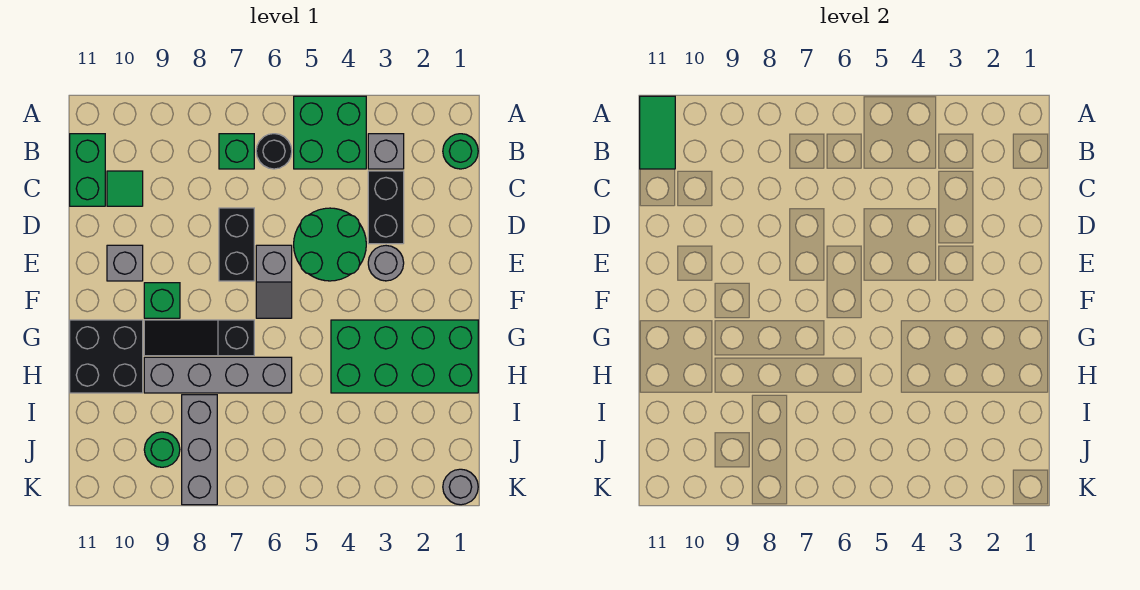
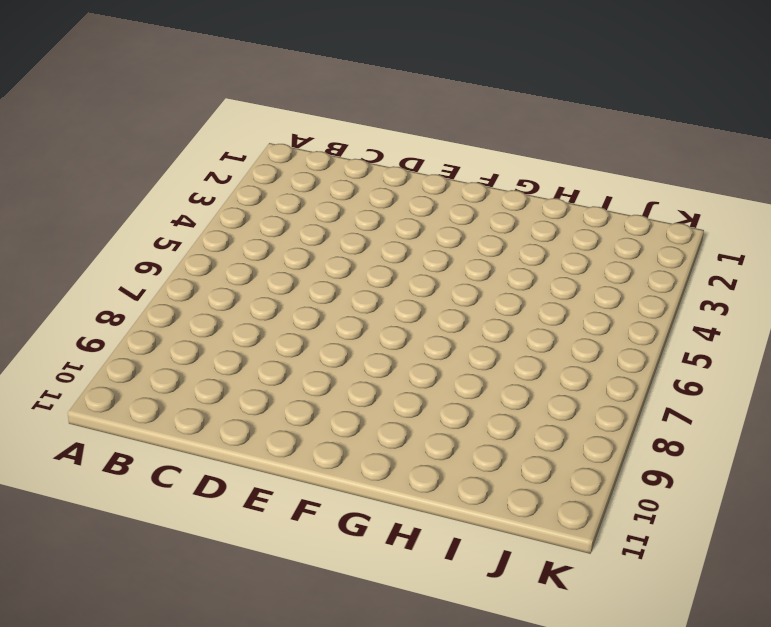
none -> green 2x2 brick [294,96,366,169]
none -> green 1x1 round brick [443,134,478,169]
none -> grey 1x1 brick [368,134,404,169]

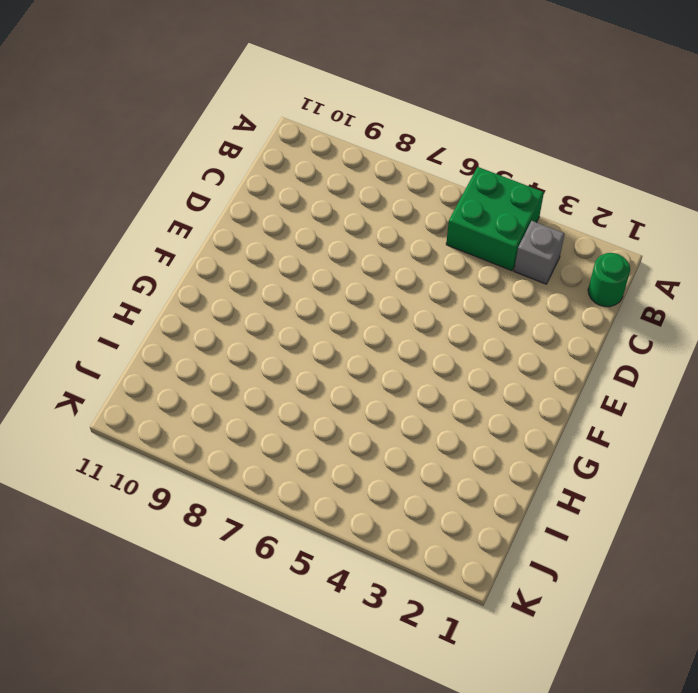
none -> black 1x1 round brick [256,134,292,169]
none -> green 1x1 brick [219,134,254,169]
none -> green 1x2 brick [70,134,105,206]

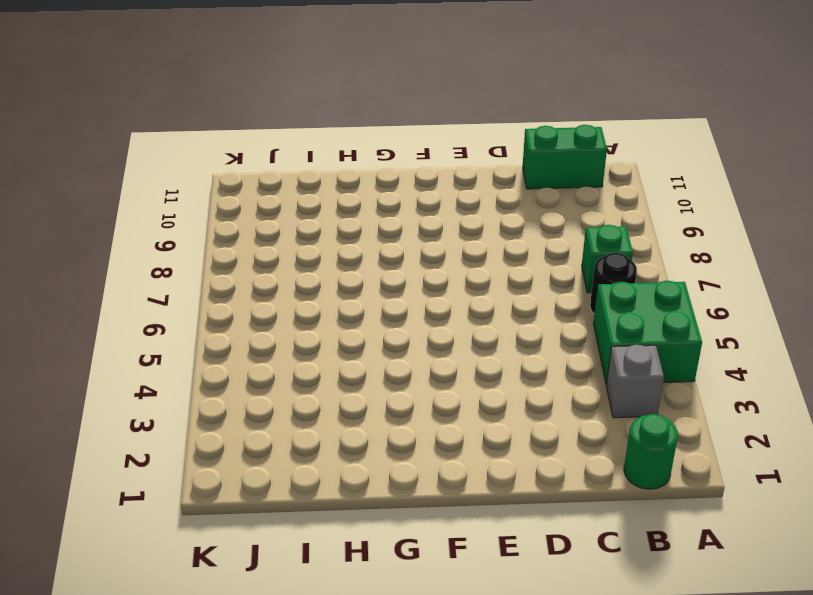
none -> black 1x2 brick [368,171,404,244]
none -> green 1x1 tile [107,171,143,206]
none -> green 2x2 round brick [294,208,366,281]

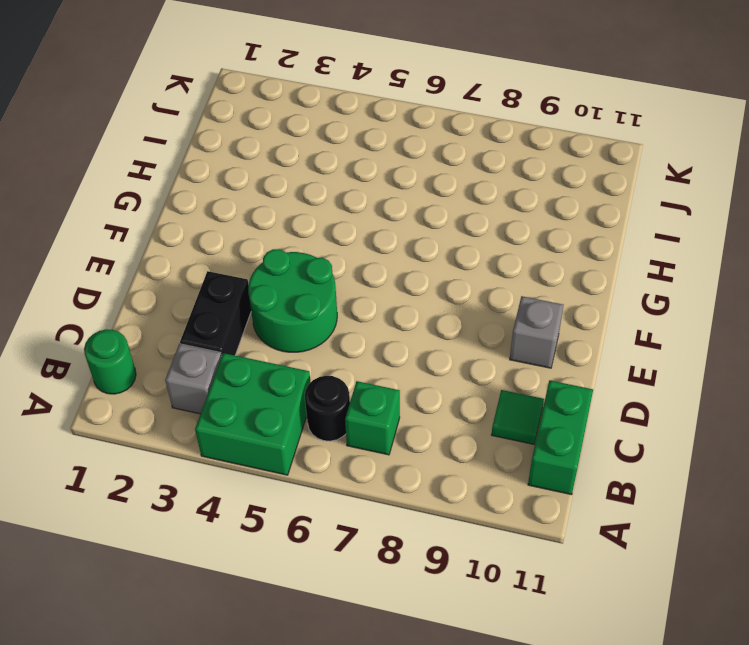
none -> black 1x2 brick [219,208,254,281]
none -> grey 1x1 round brick [368,246,404,281]
none -> grey 1x2 slope [256,245,292,318]

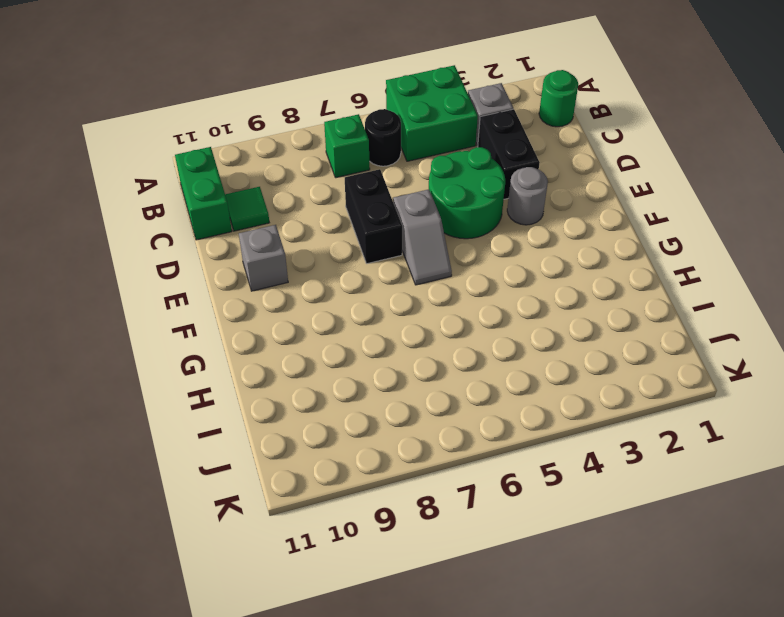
none -> green 1x1 brick [144,283,180,318]
none -> green 2x4 brick [331,320,478,393]
none -> black 1x3 slope [144,320,254,356]

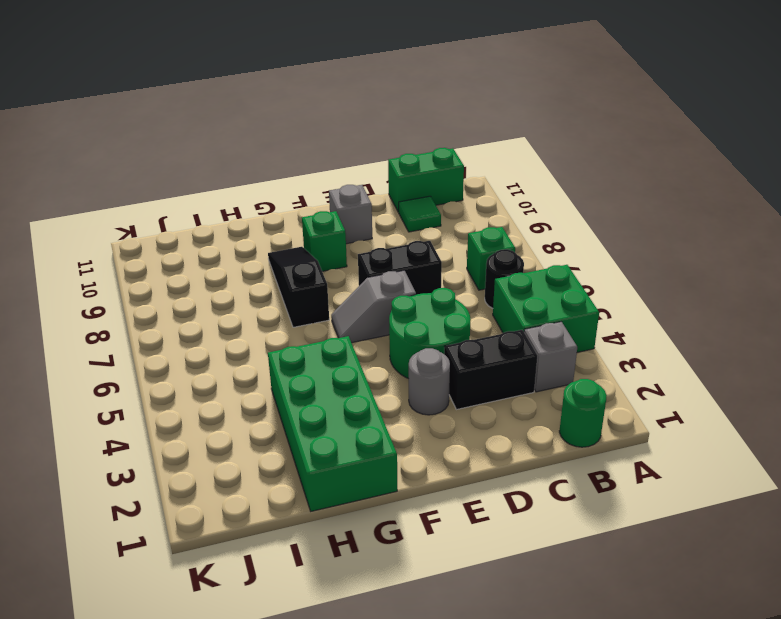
none -> black 2x2 brick [70,320,143,393]
none -> grey 1x4 brick [144,357,292,393]
none -> grey 1x3 brick [182,395,217,505]

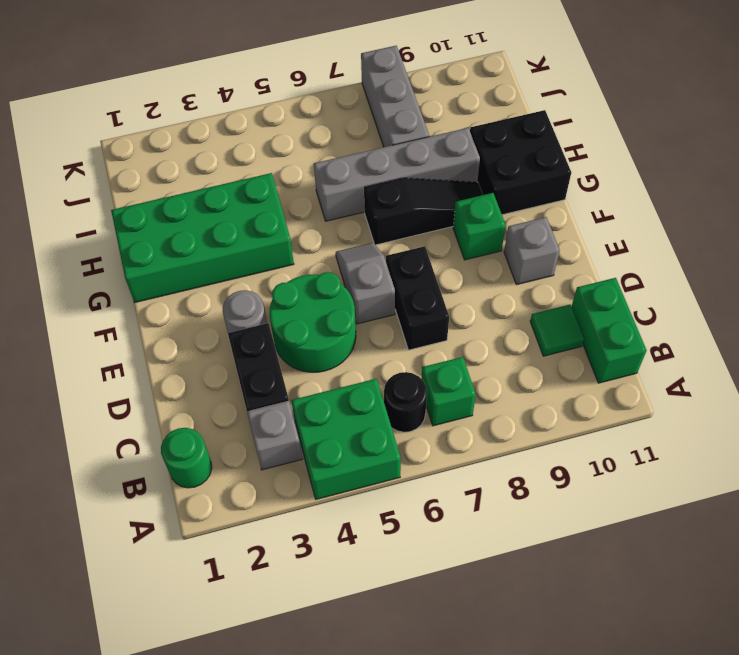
none -> green 1x1 round brick [144,432,180,467]
none -> grey 1x1 round brick [443,469,478,505]
none -> green 1x2 tile [640,96,675,169]

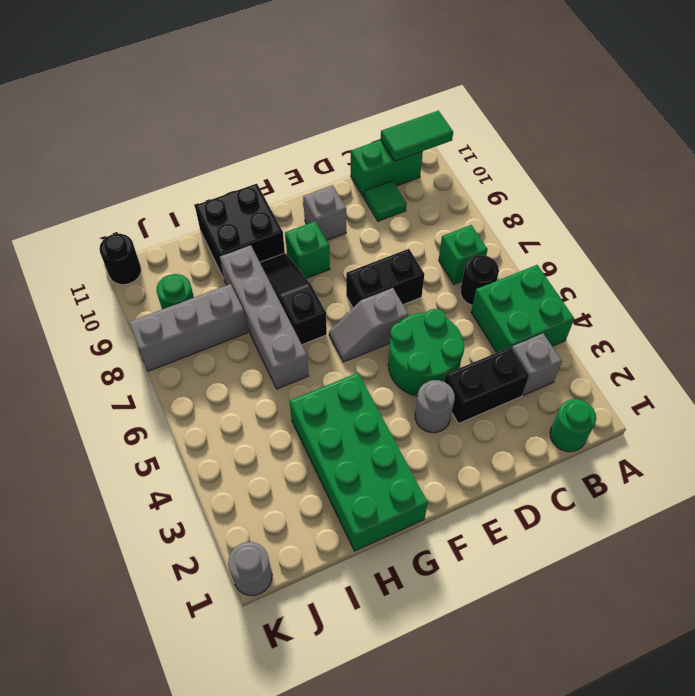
black 1x1 round brick [99,234,141,285] -> none

